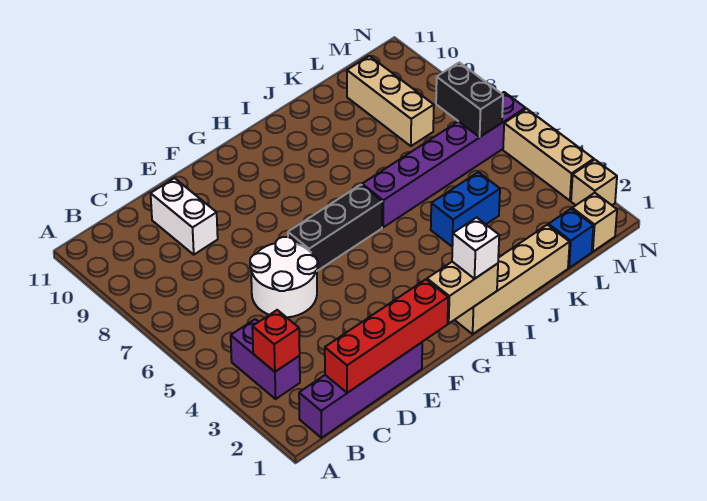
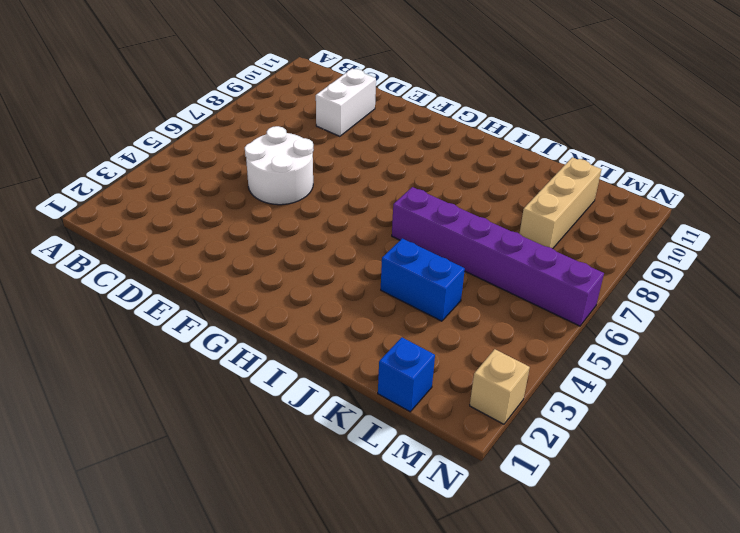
none -> purple 1x4 brick [299,342,422,438]
none -> purple 1x2 brick [231,319,300,399]
none -> black 1x3 brick [288,185,382,271]

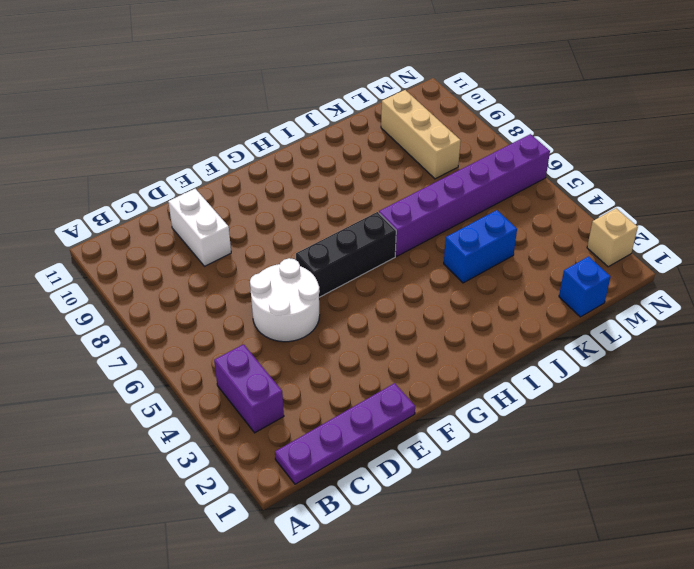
purple 1x4 plate [275,383,415,484] -> purple 1x4 brick [299,342,422,438]
none -> tan 1x4 brick [455,225,570,334]
none -> tan 1x1 brick [572,193,617,252]
none -> tan 1x3 brick [503,109,594,201]

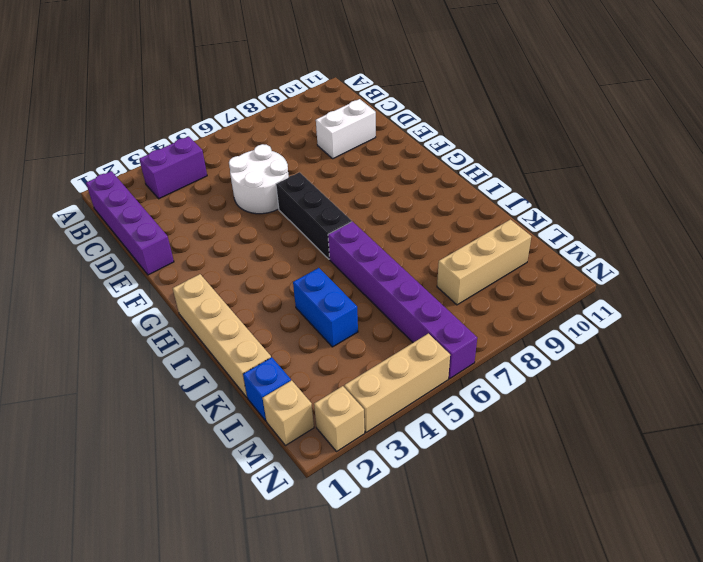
none -> red 1x1 brick [252,310,300,372]
none -> red 1x4 brick [325,279,448,393]
none -> tan 1x2 brick [427,262,498,323]

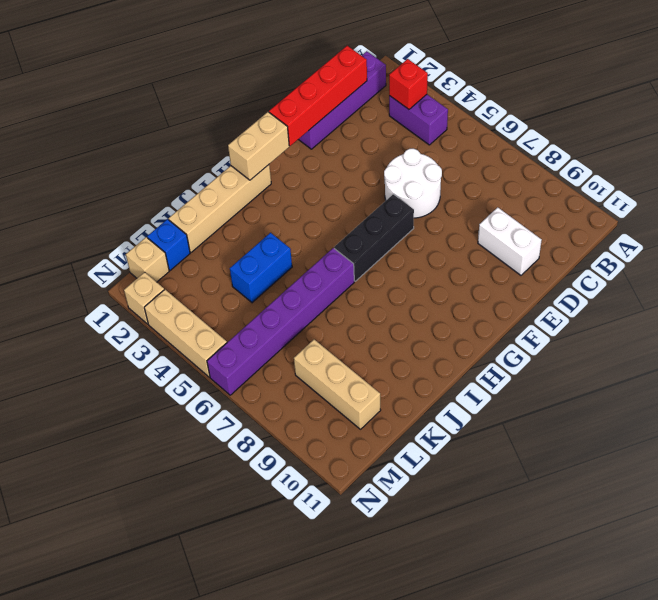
none -> black 1x2 brick [436,62,503,137]
none -> white 1x1 brick [452,217,499,279]

